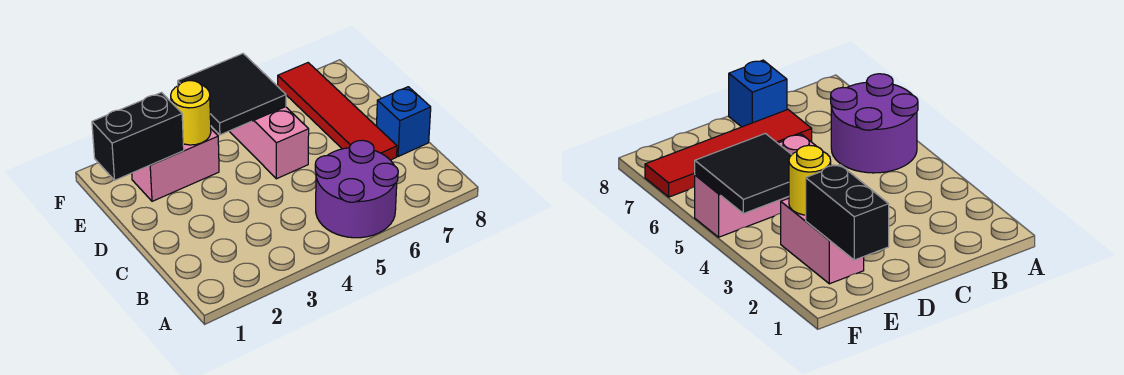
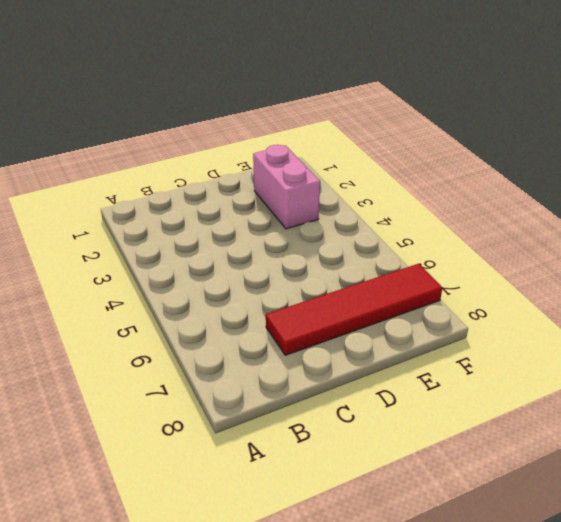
none -> purple 2x2 round brick [315,140,398,238]
none -> blue 1x1 brick [377,87,431,157]

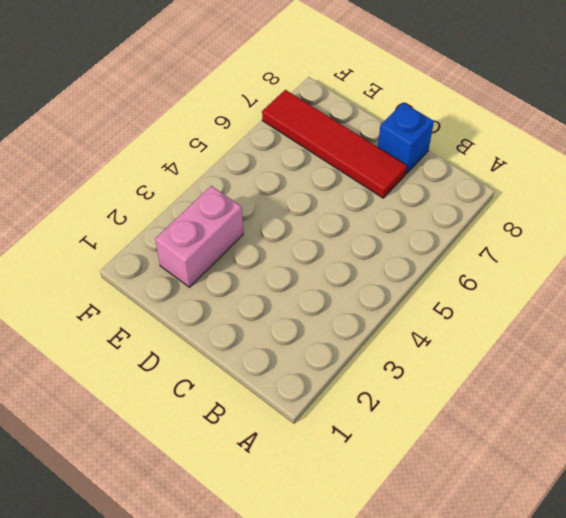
none -> purple 2x2 round brick [315,140,398,238]
none -> pink 1x3 brick [229,107,309,179]

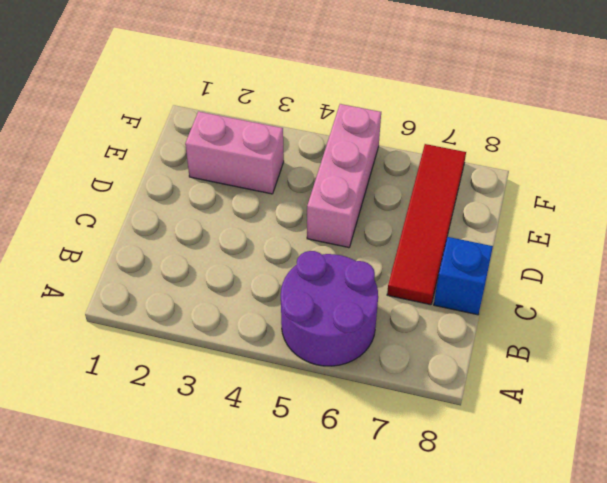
none -> black 1x2 brick [92,93,184,180]
none -> yellow 1x1 round brick [171,81,211,145]

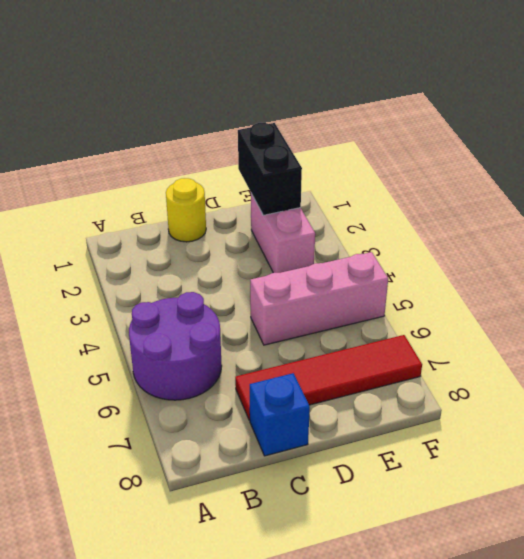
yellow 1x1 round brick [166,178,206,242] -> yellow 1x1 round brick moved to [171,81,211,145]
none -> black 2x2 tile [178,54,286,135]

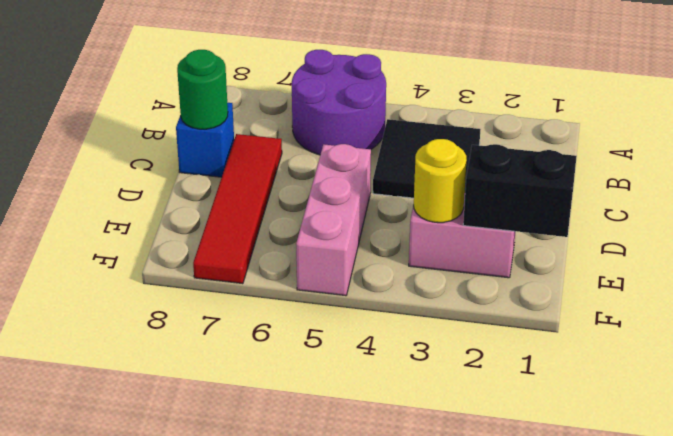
black 2x2 tile [373,119,480,198] -> black 2x2 tile moved to [178,54,286,135]
green 1x1 round brick [177,50,228,129] -> none

